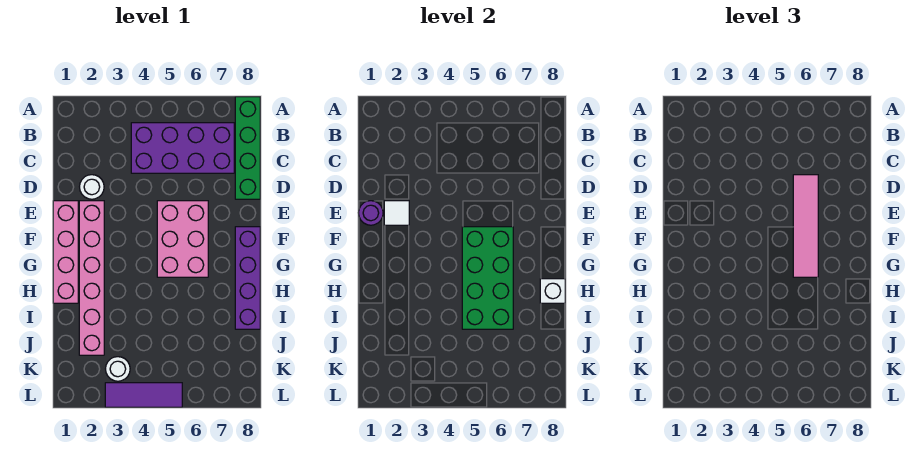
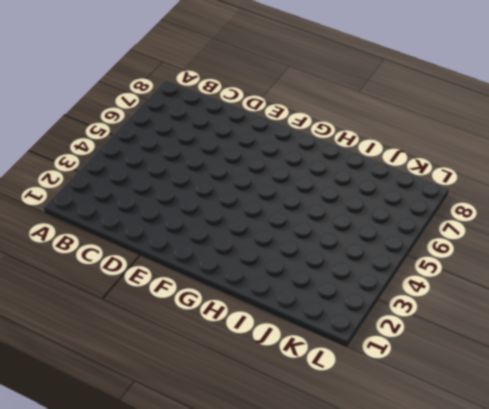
none -> green 1x4 brick [235,97,260,199]
none -> purple 2x4 brick [131,123,234,173]
none -> white 1x1 round brick [80,175,104,199]

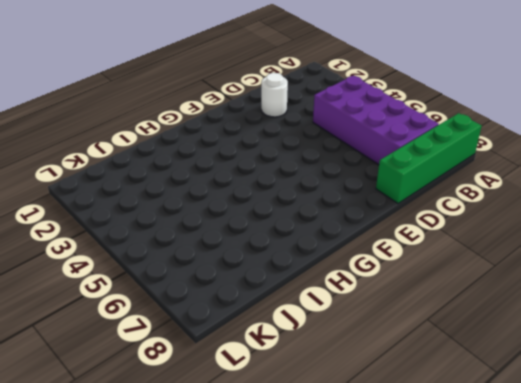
none -> pink 1x4 brick [53,201,78,303]
none -> pink 1x6 brick [79,201,104,355]
none -> pink 2x3 brick [157,201,208,277]

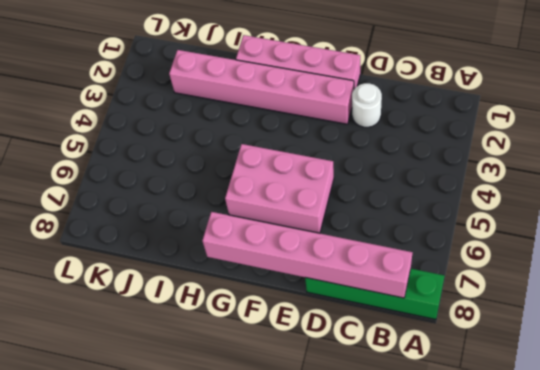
pink 1x6 brick [202,212,413,298] -> none
none -> purple 2x4 brick [131,123,234,173]
none -> purple 1x4 brick [235,227,260,329]
none -> white 1x1 round brick [106,357,130,381]

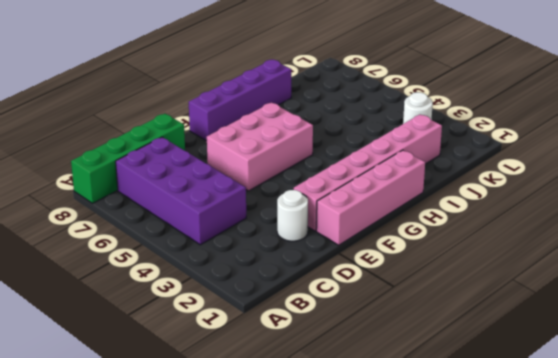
none -> purple 1x3 tile [105,383,182,407]
none -> purple 1x1 round brick [359,201,383,225]
none -> white 1x1 tile [384,201,409,225]

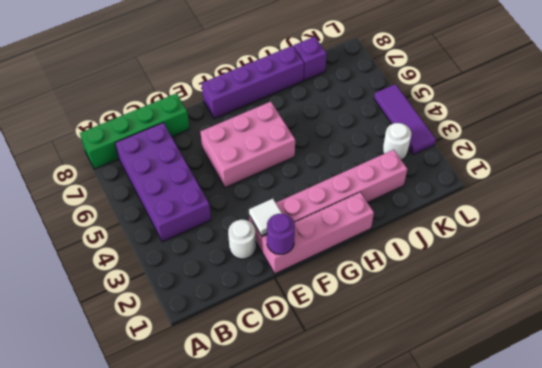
purple 1x1 brick [294,37,327,80] -> none
none -> green 2x4 brick [462,227,513,329]
none -> white 1x1 brick [540,279,565,303]
none -> pink 1x4 tile [793,175,818,277]

